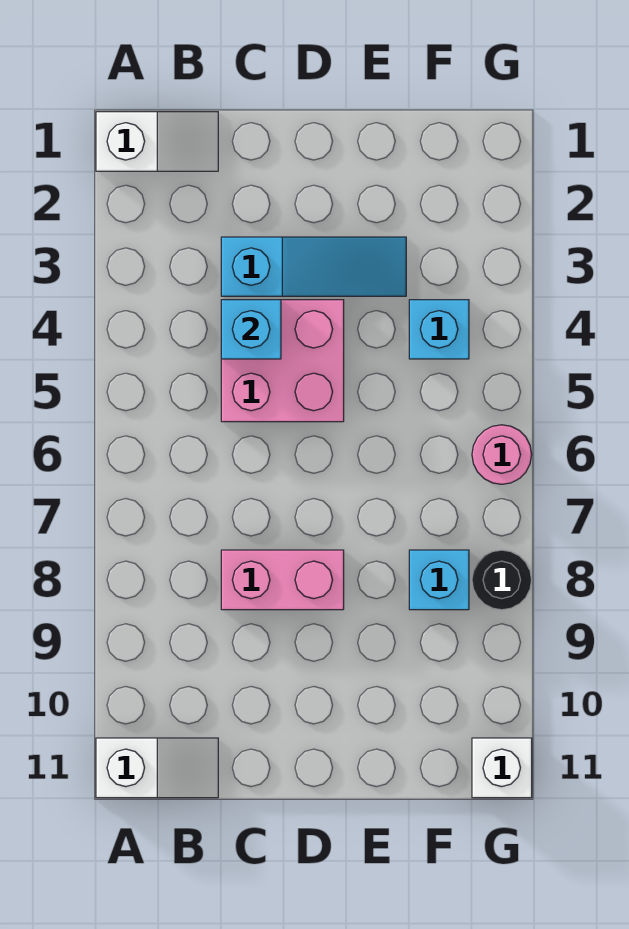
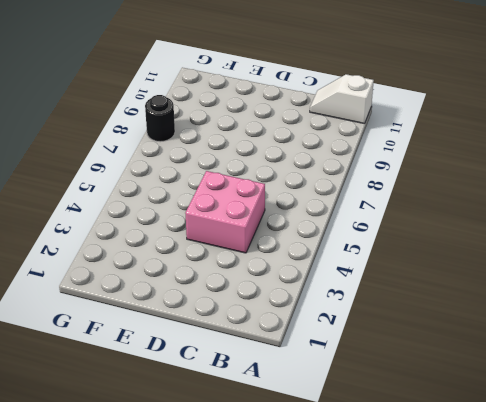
none -> white 1x2 slope [96,112,218,171]
none -> cyan 1x3 slope [221,237,406,296]

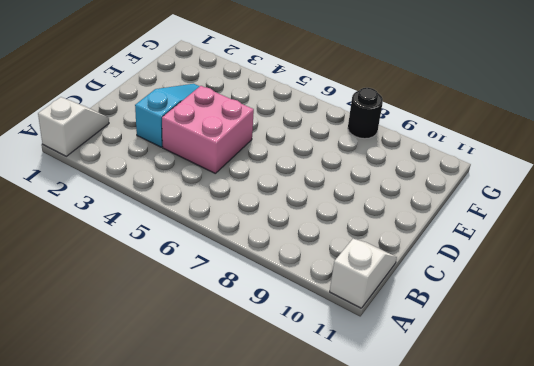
none -> pink 1x2 brick [221,550,344,610]
none -> cyan 1x1 brick [409,300,469,359]

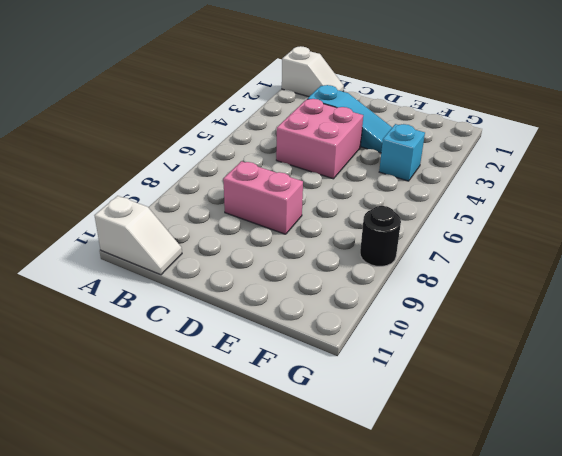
none -> cyan 1x1 brick [409,550,469,610]
none -> pink 1x1 round brick [472,425,532,484]

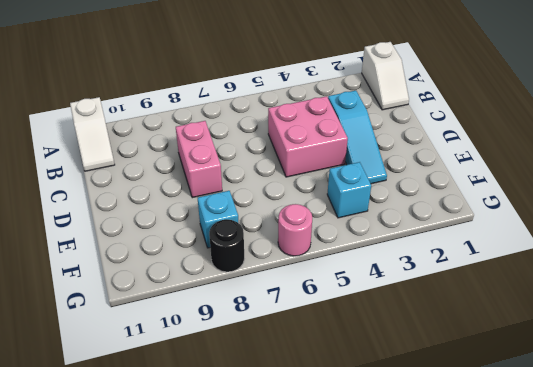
none -> white 1x1 brick [472,738,532,798]
none -> cyan 1x1 brick [221,300,281,359]

